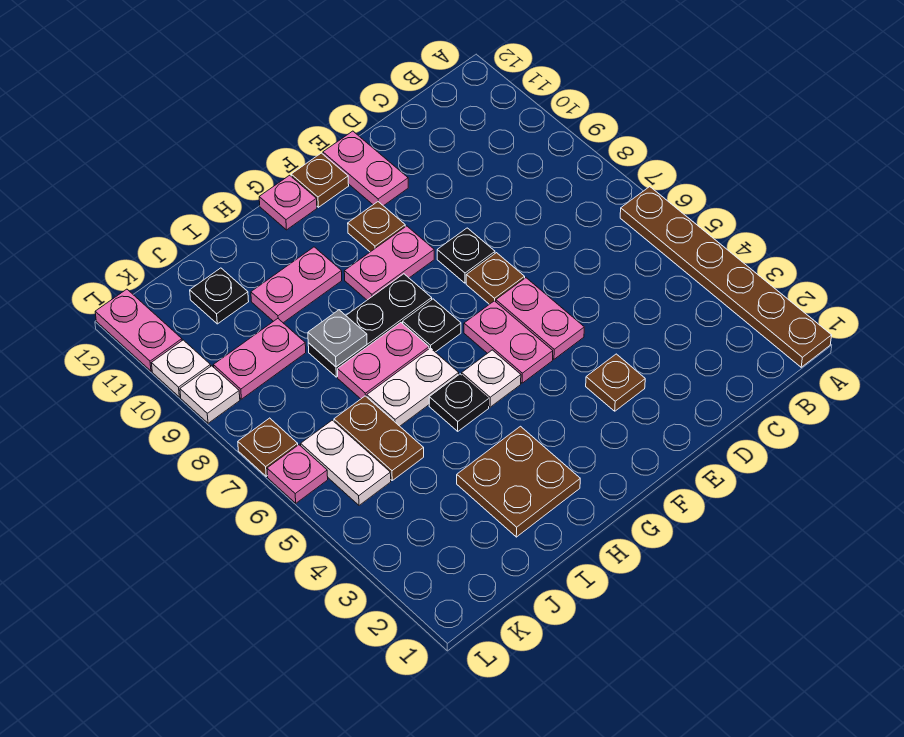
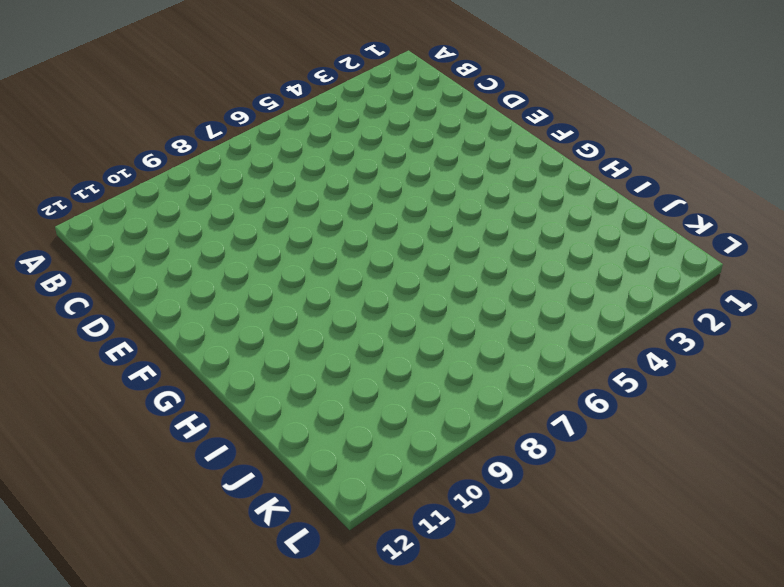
none -> brown 1x6 plate [620,187,832,367]
none -> brown 1x1 plate [586,354,645,411]
none -> pink 1x2 plate [496,278,584,359]

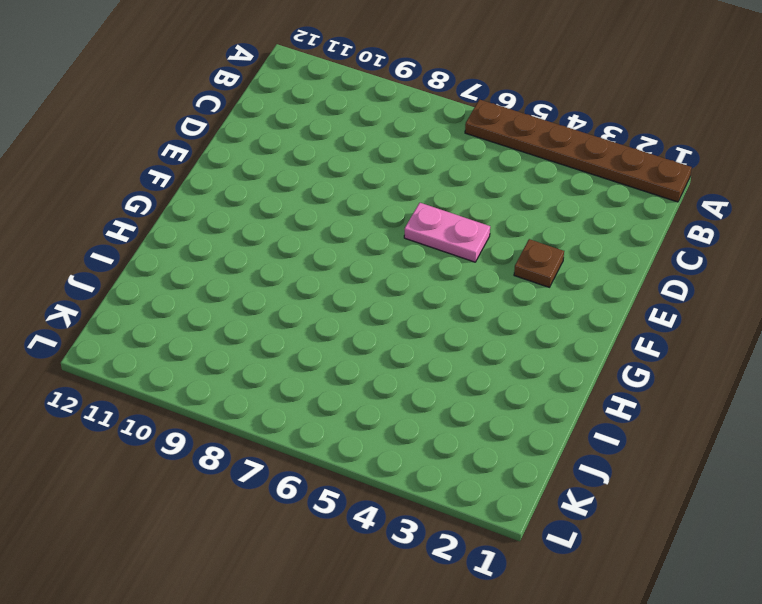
none -> brown 1x1 plate [466,253,525,304]
none -> black 1x1 plate [437,228,495,283]
none -> pink 1x2 plate [323,131,408,206]

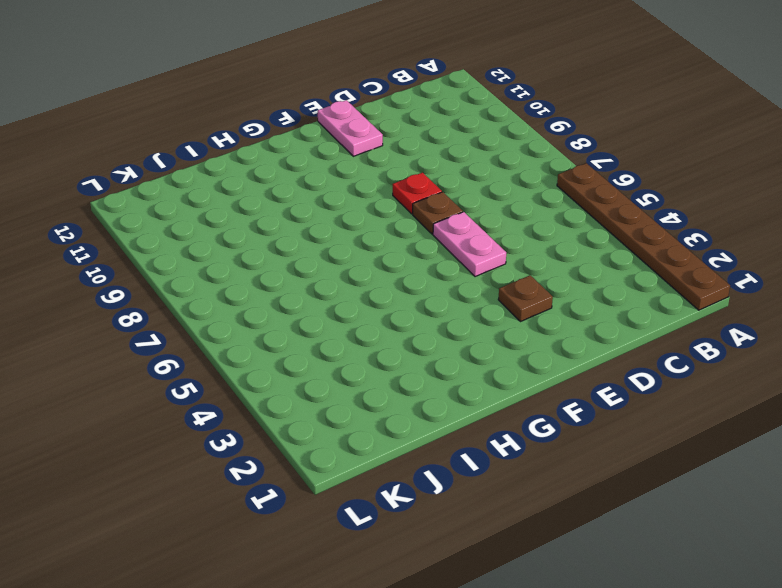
red 1x1 plate [393,173,442,214] -> black 1x1 plate [437,228,495,283]
none -> pink 1x2 plate [464,301,553,383]
none -> pink 1x2 plate [344,226,434,300]
none -> brown 1x1 plate [348,202,405,252]

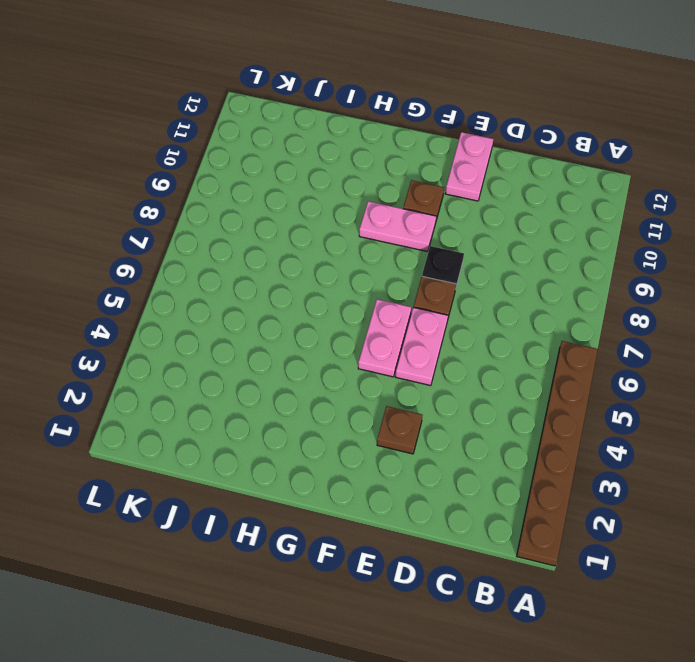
none -> brown 1x1 plate [291,153,349,207]
none -> white 1x1 plate [462,350,521,407]
none -> black 1x1 plate [403,299,461,352]

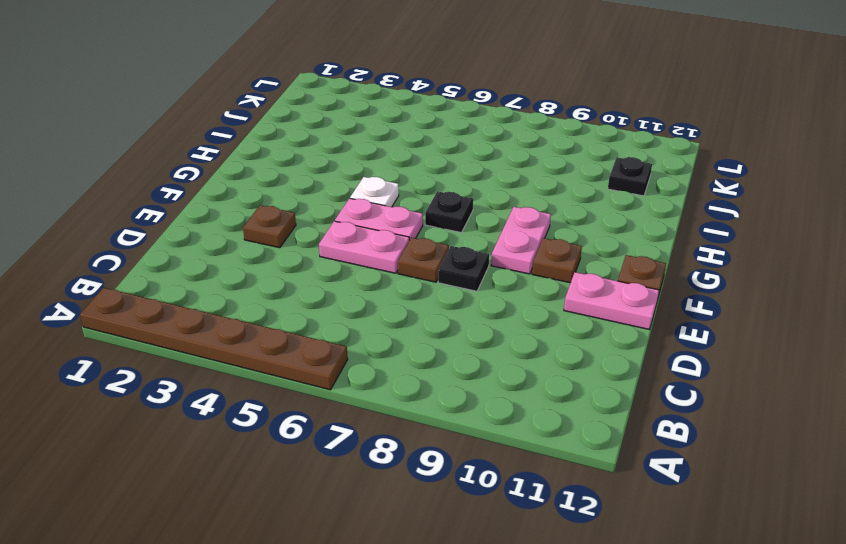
none -> black 1x3 plate [308,274,432,377]
none -> pink 1x1 plate [259,175,317,230]
none -> brown 2x2 plate [457,426,580,537]

